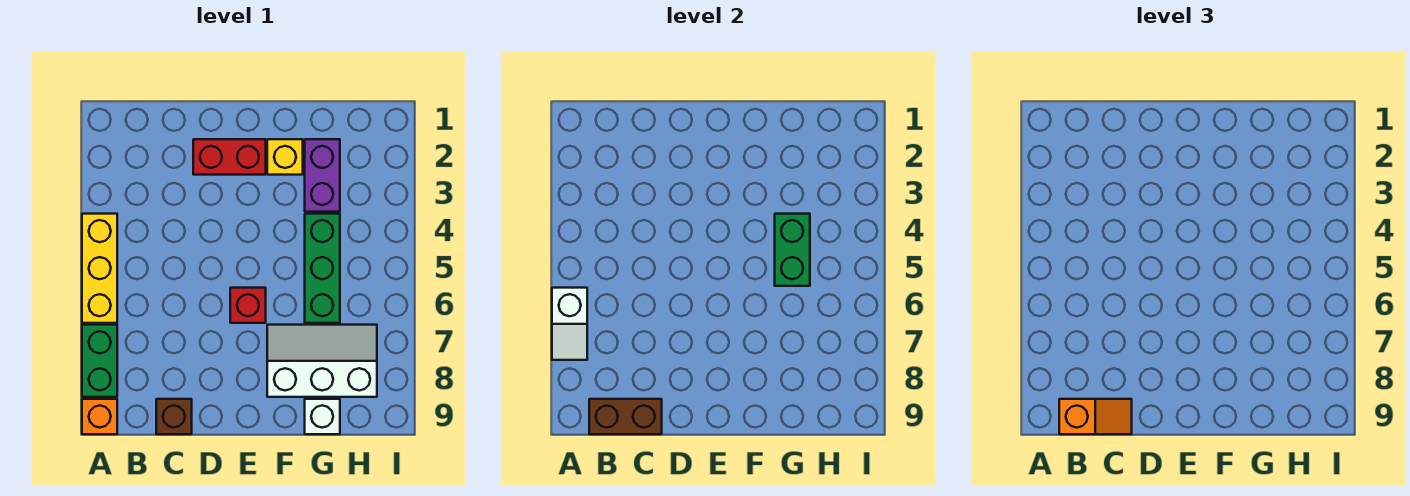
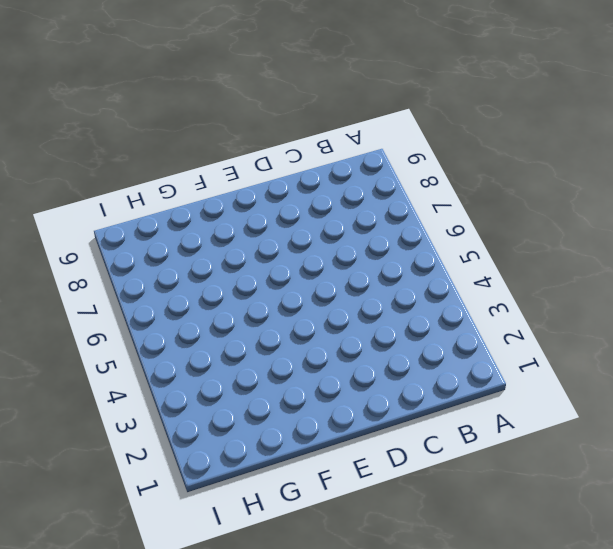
none -> yellow 1x3 brick [82,214,117,323]
none -> green 1x2 brick [82,325,117,397]
none -> orange 1x1 brick [82,399,117,434]

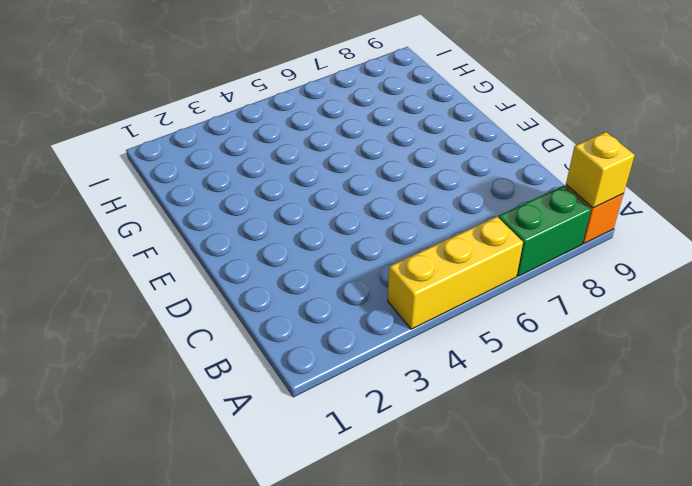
yellow 1x1 brick [566,132,635,208] -> yellow 1x1 brick moved to [267,139,303,175]
none -> brown 1x1 brick [156,399,192,434]
none -> red 1x2 brick [193,139,266,175]
none -> red 1x1 brick [230,288,266,323]

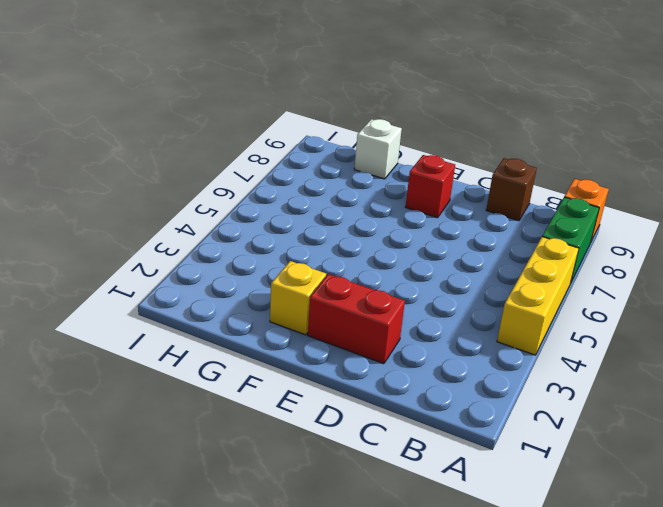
red 1x1 brick [405,155,455,218] -> red 1x1 brick moved to [230,288,266,323]
none -> white 2x3 slope [267,325,377,397]
none -> purple 1x2 brick [305,139,340,212]
none -> green 1x3 brick [305,214,340,323]

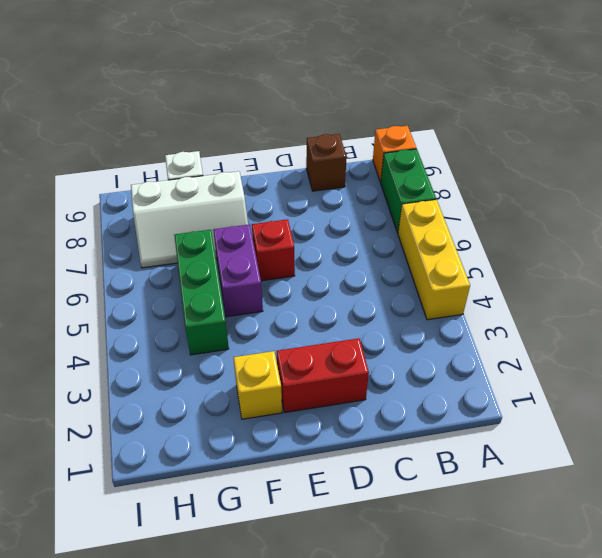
purple 1x2 brick [213,224,263,317] -> purple 1x2 brick moved to [305,139,340,212]
none -> white 1x2 slope [552,288,587,360]
none -> brown 1x2 brick [589,399,662,434]
none -> green 1x2 brick [775,214,810,286]

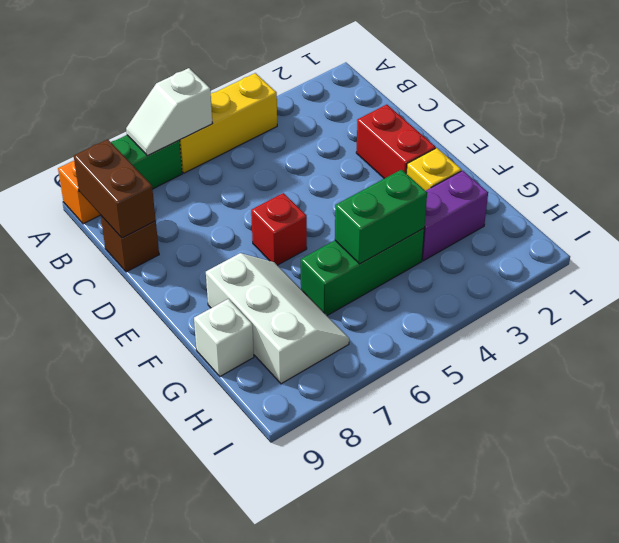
none -> orange 1x2 slope [1059,399,1132,434]

